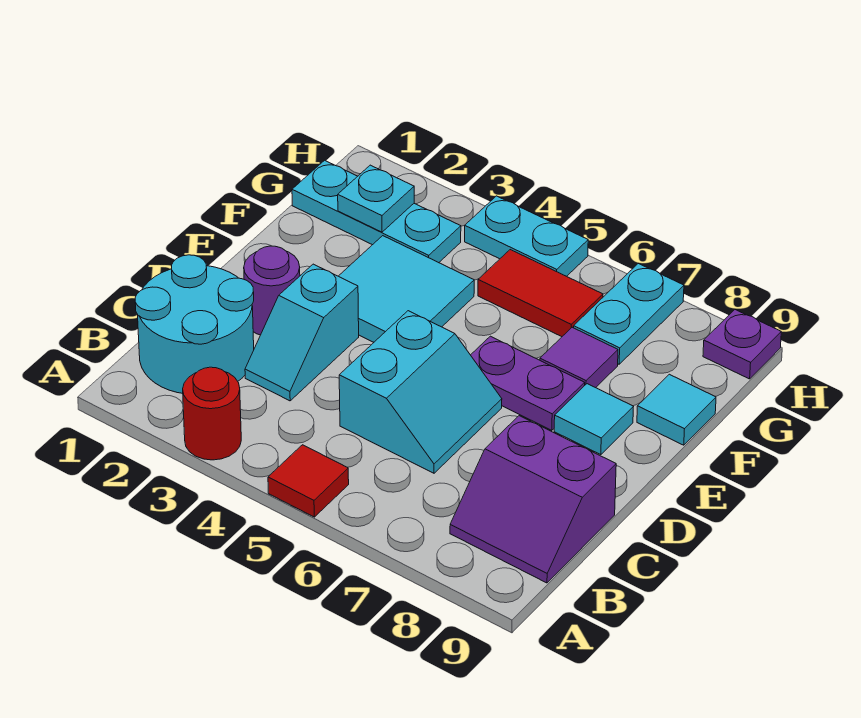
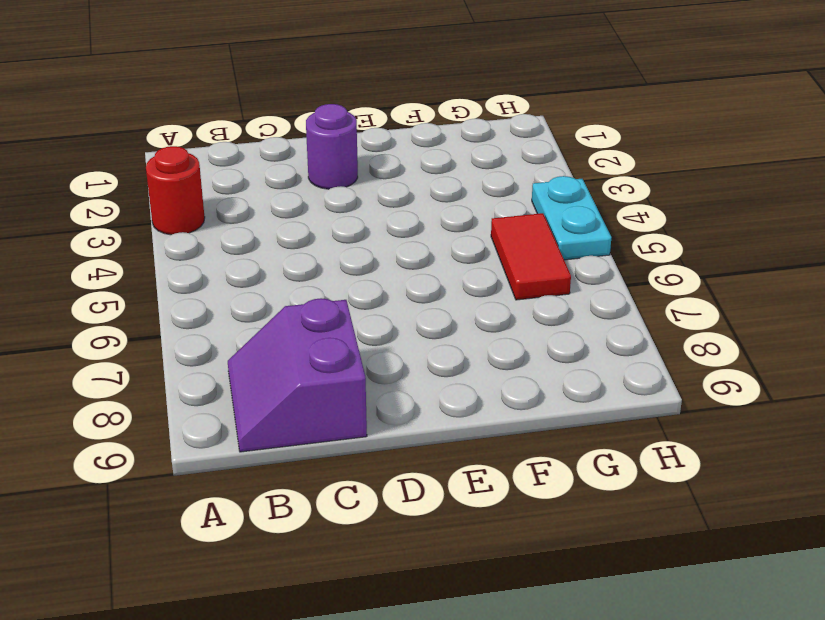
none -> red 1x1 tile [268,445,349,517]
none -> cyan 2x2 round brick [135,255,254,393]
none -> cyan 1x2 slope [245,264,359,401]

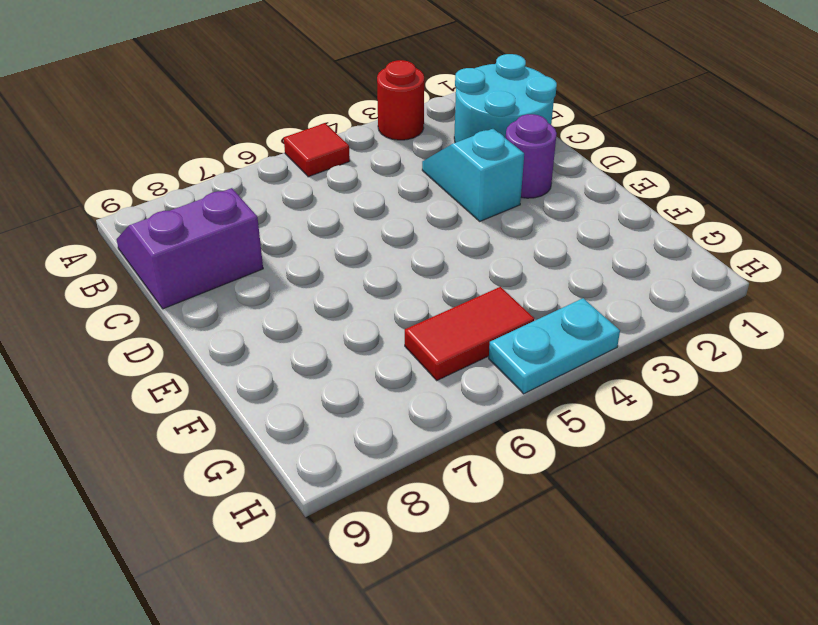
none -> cyan 2x2 slope [339,311,502,473]
none -> cyan 2x2 tile [339,236,474,342]
none -> purple 1x2 plate [471,336,585,430]

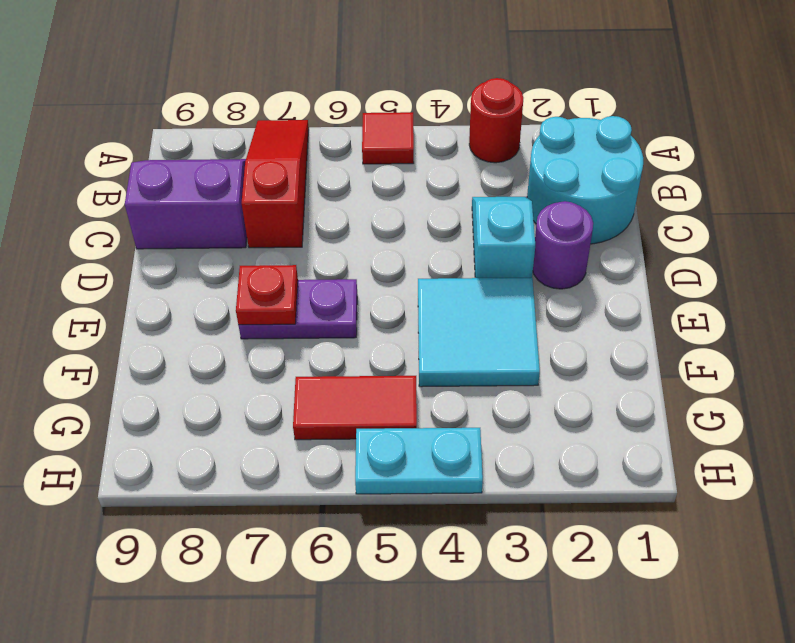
red 1x3 slope [242,120,309,248] -> none
red 1x1 plate [236,265,298,325] -> none
none -> cyan 2x2 slope [339,311,502,473]
none -> cyan 1x1 tile [554,384,633,455]
none -> purple 1x1 tile [540,327,618,388]

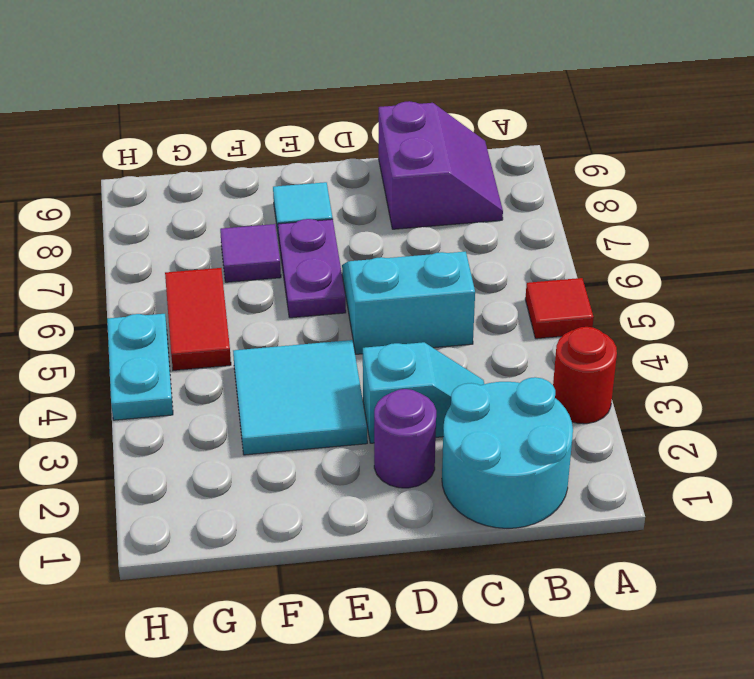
none -> cyan 1x1 tile [637,374,716,445]
none -> cyan 1x3 plate [292,160,461,263]
none -> cyan 1x2 plate [574,264,684,364]

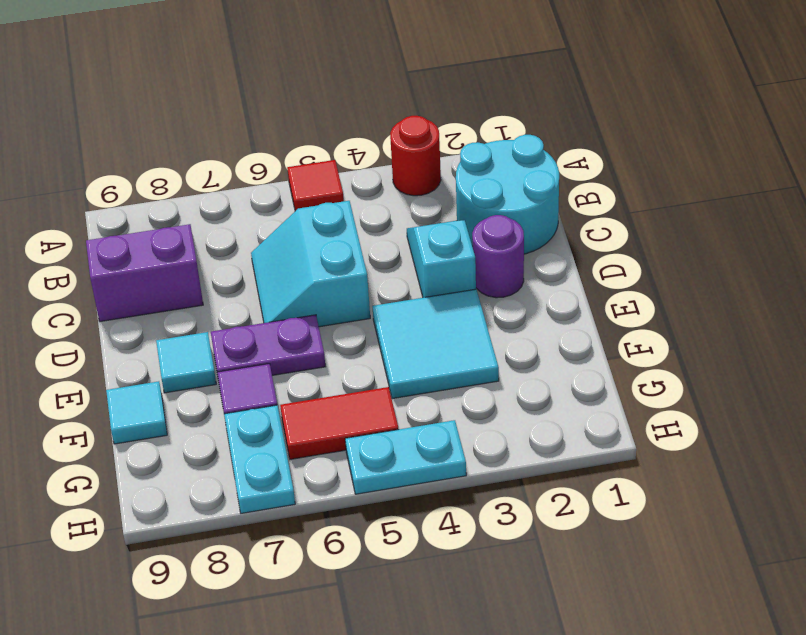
none -> cyan 1x3 plate [292,160,461,263]
none -> purple 1x1 plate [703,310,781,379]
none -> cyan 1x1 plate [338,165,414,232]

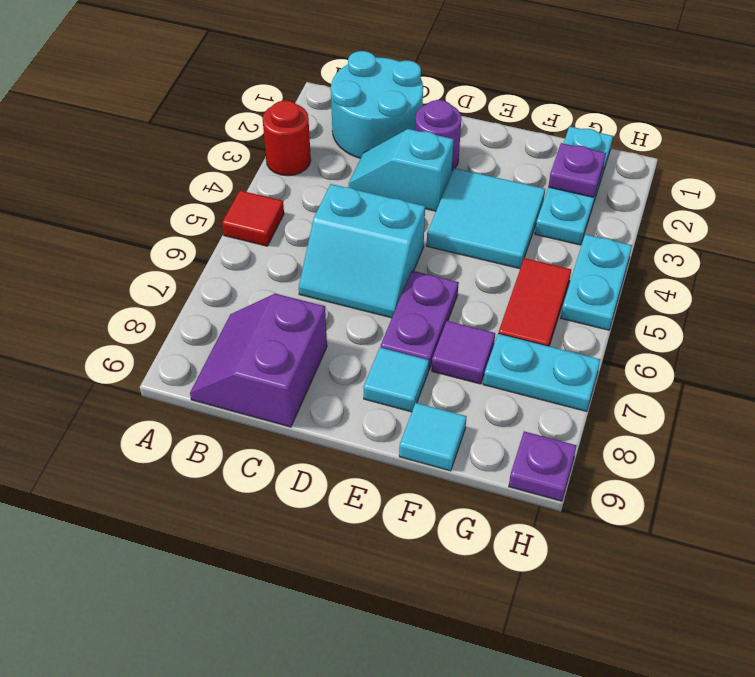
purple 1x1 plate [548,143,606,197] -> cyan 1x1 plate [338,165,414,232]

